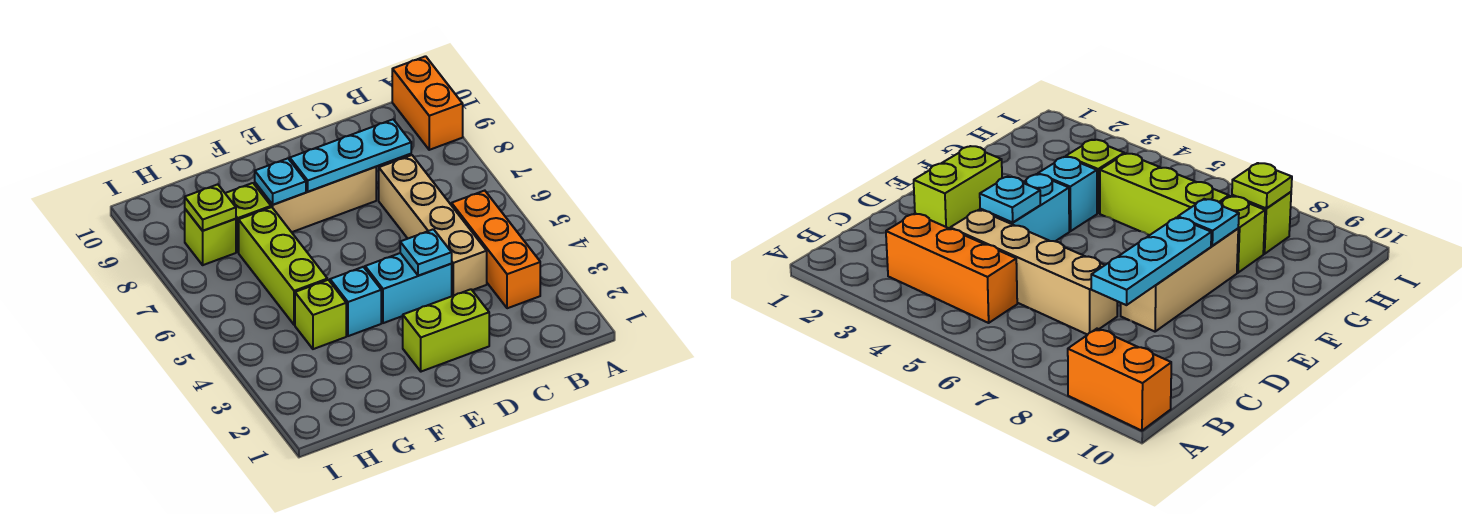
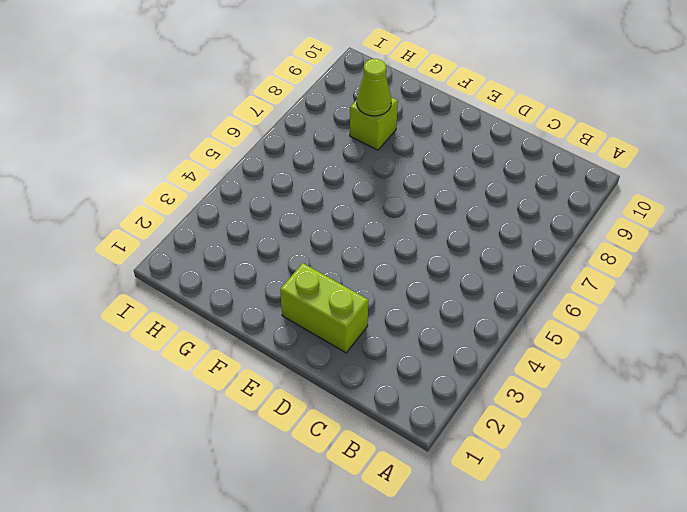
lime 1x1 cone [357,59,391,116] -> none
none -> orange 1x2 brick [392,56,463,150]
none -> orange 1x3 brick [452,191,540,308]
none -> tan 1x4 brick [379,155,487,296]

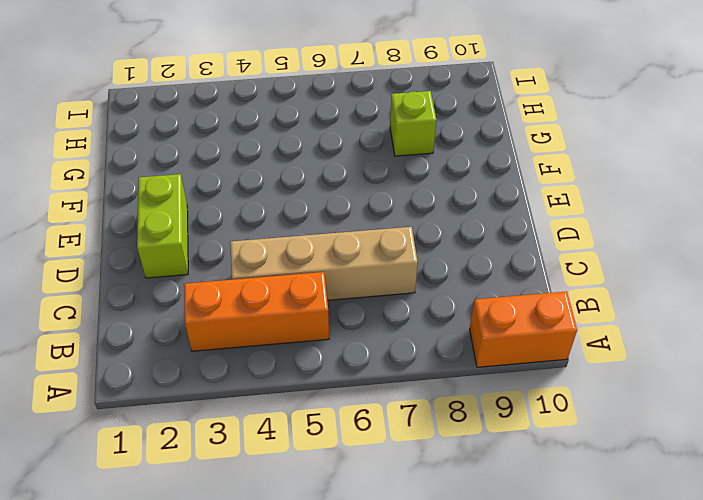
none -> cyan 1x2 brick [365,253,452,323]
none -> tan 1x3 brick [255,167,376,232]
none -> cyan 1x1 brick [330,267,381,336]

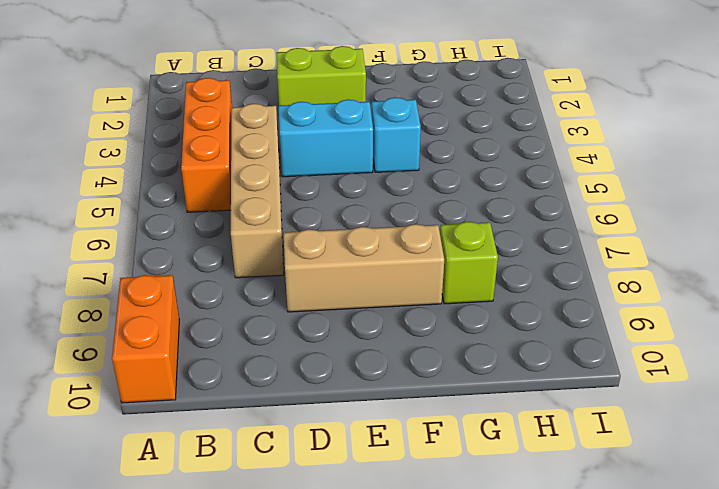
none -> lime 1x1 brick [295,280,346,349]
none -> lime 1x3 brick [239,207,327,325]
none -> lime 1x1 brick [185,209,236,265]

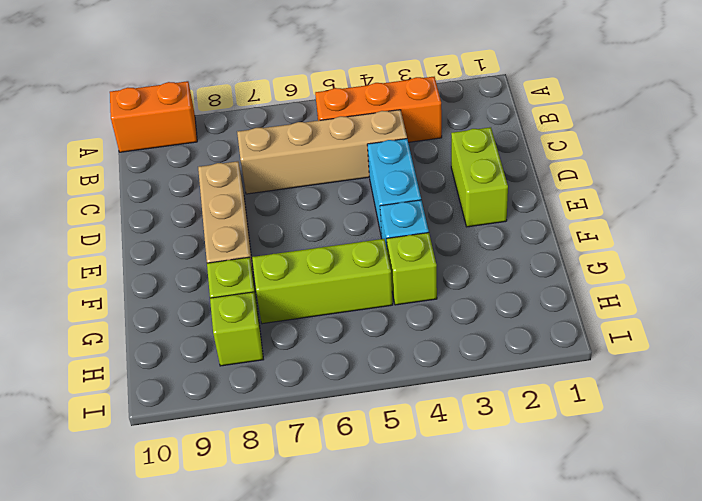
none -> cyan 1x3 plate [290,119,411,192]
none -> cyan 1x1 plate [400,229,452,276]
none -> cyan 1x1 plate [255,158,306,205]

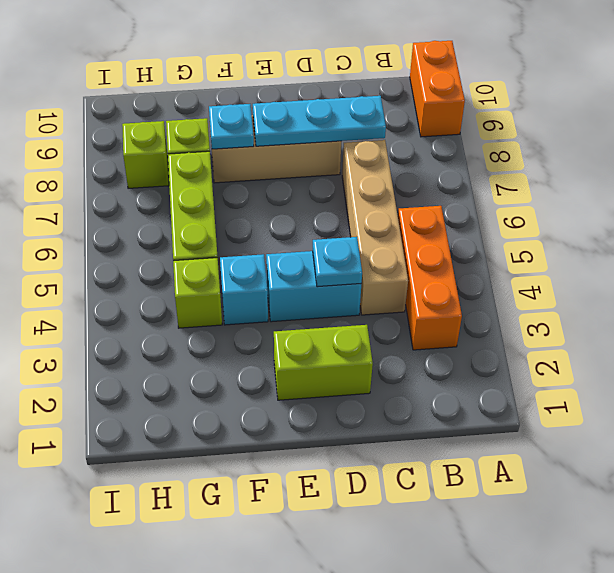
none -> lime 1x1 plate [185,184,236,231]

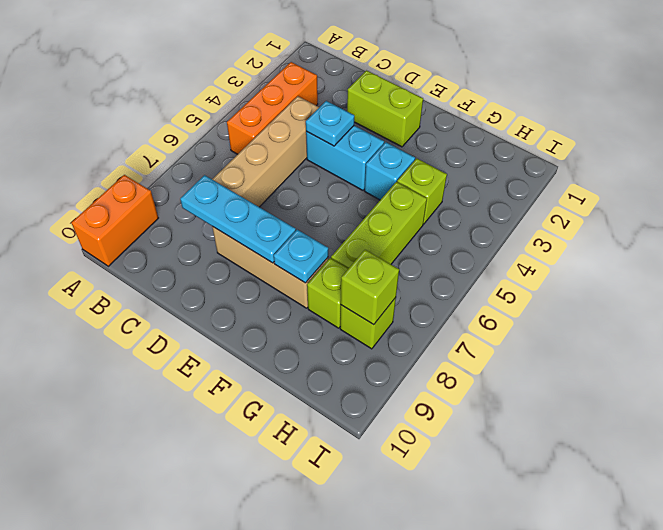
lime 1x1 brick [341,250,399,325] -> lime 1x1 plate [185,184,236,231]

